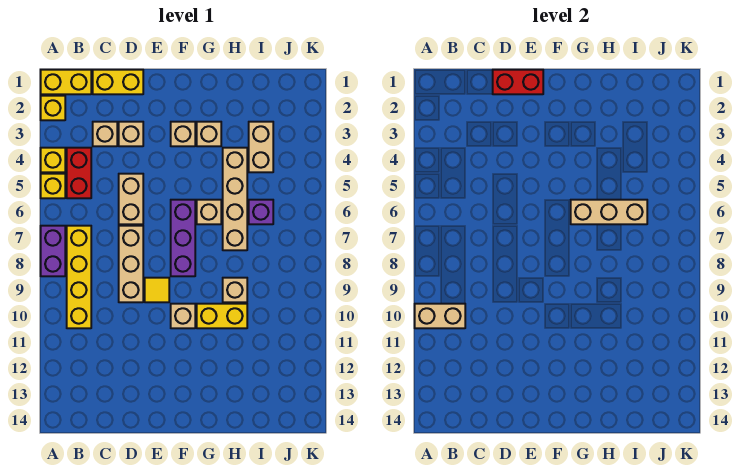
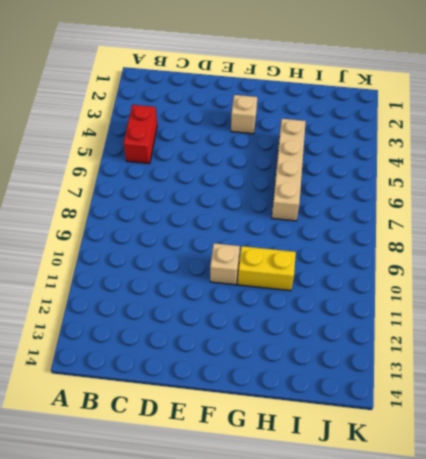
none -> yellow 1x2 brick [41,70,91,94]
none -> yellow 1x1 brick [41,96,65,120]
none -> yellow 1x1 brick [41,148,65,172]

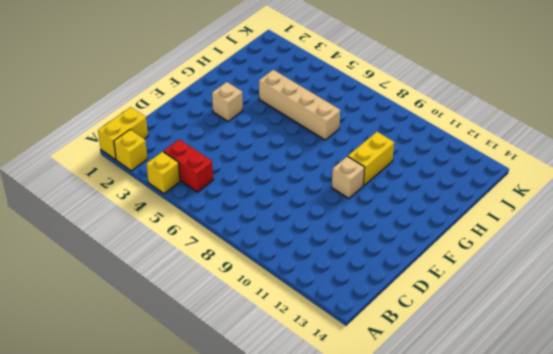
none -> yellow 1x1 brick [41,174,65,198]
none -> purple 1x2 brick [41,226,65,276]
none -> yellow 1x4 brick [67,226,91,328]

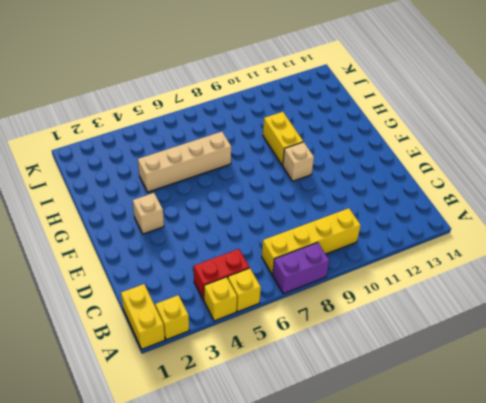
none -> yellow 1x2 brick [93,70,143,94]
none -> tan 1x1 brick [93,122,117,146]
none -> tan 1x1 brick [119,122,143,146]

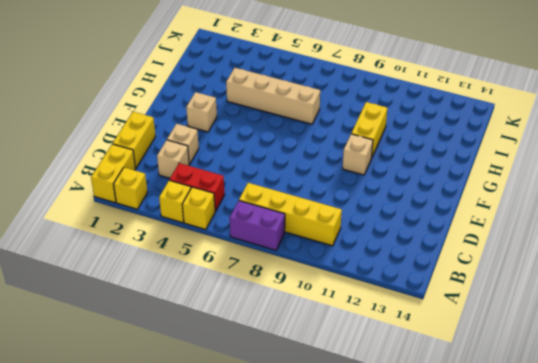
none -> tan 1x2 brick [119,174,143,224]
none -> tan 1x3 brick [119,226,143,302]
none -> yellow 1x1 tile [145,278,169,302]

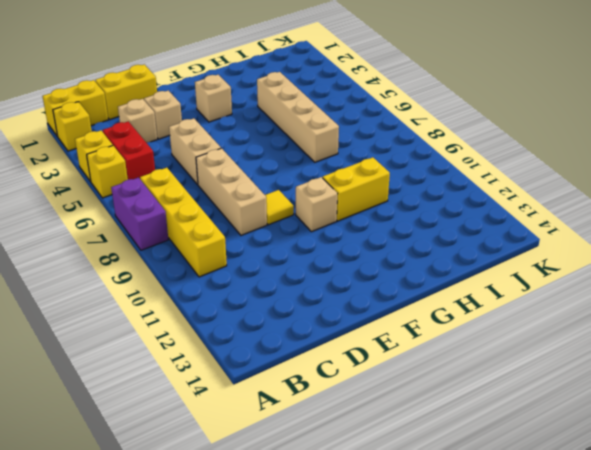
none -> purple 1x3 brick [171,200,195,276]
none -> tan 1x1 brick [197,122,221,146]
none -> tan 1x1 brick [197,200,221,224]

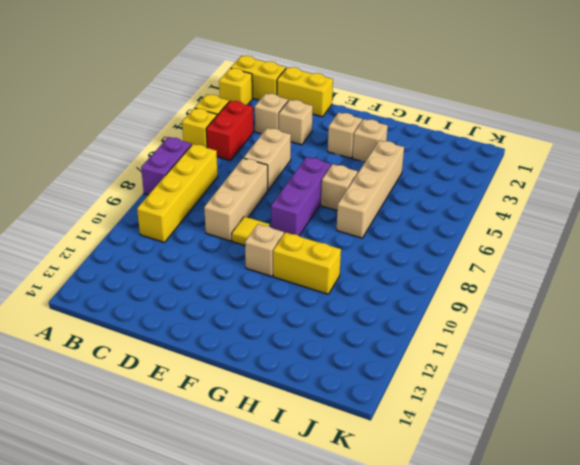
none -> tan 1x1 brick [223,278,247,302]
none -> tan 1x2 brick [249,122,273,172]
none -> purple 1x1 brick [249,200,273,224]

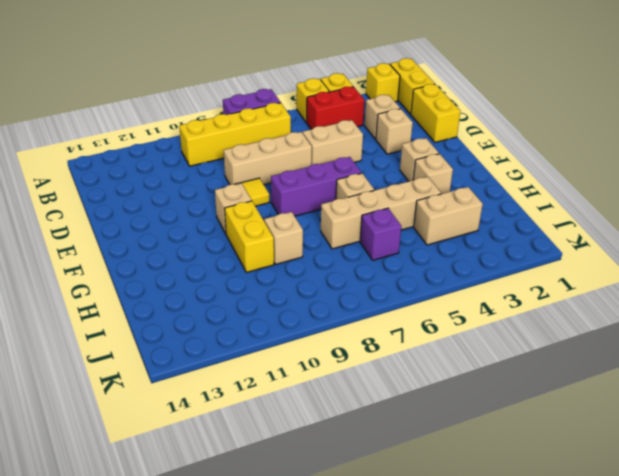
none -> tan 1x2 brick [415,304,465,328]
none -> red 1x2 brick [493,70,543,94]
none -> tan 1x3 brick [571,200,647,224]

